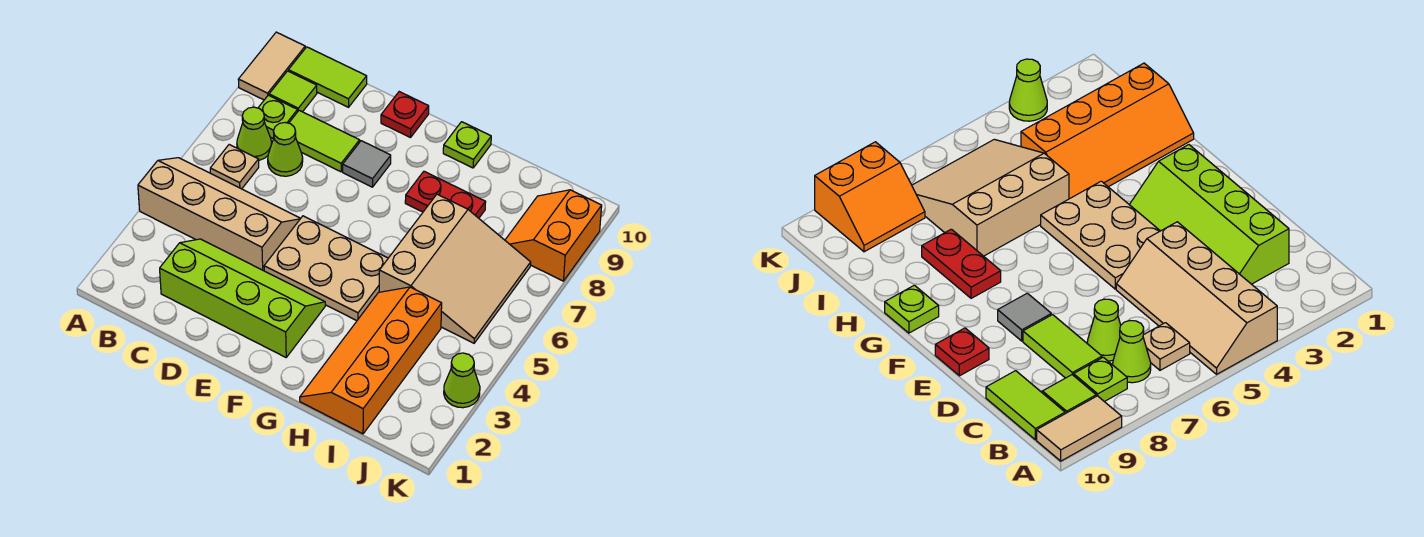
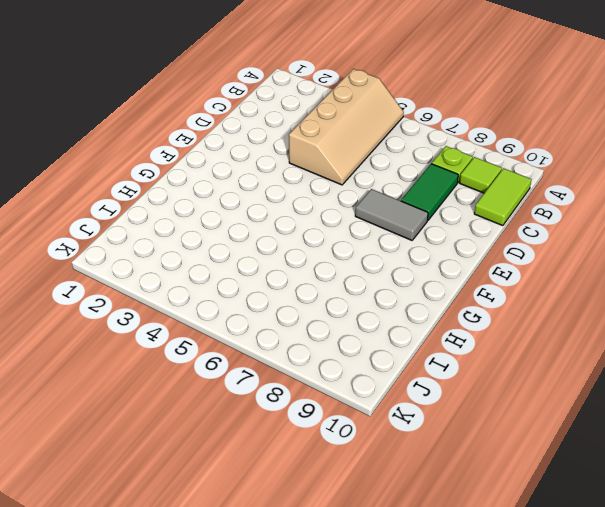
green 1x2 tile [401,164,458,221] -> lime 1x2 tile [289,110,360,172]
grey 1x2 tile [355,189,428,240] -> grey 1x1 tile [343,141,391,187]
none -> tan 1x2 tile [238,32,305,100]
none -> tan 1x1 plate [210,145,259,189]
none -> lime 1x1 cone [237,107,272,160]

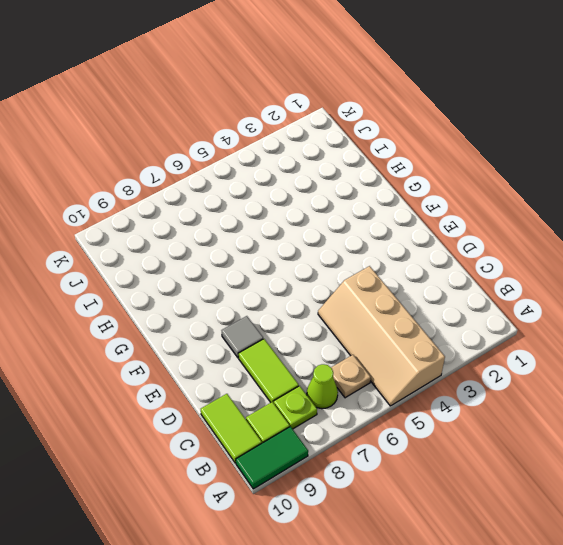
green 1x2 tile [236,427,308,489] -> tan 1x2 tile [238,32,305,100]
none -> lime 2x4 slope [160,239,325,357]
none -> lime 1x1 cone [268,123,303,176]
none -> tan 2x3 plate [264,216,388,321]

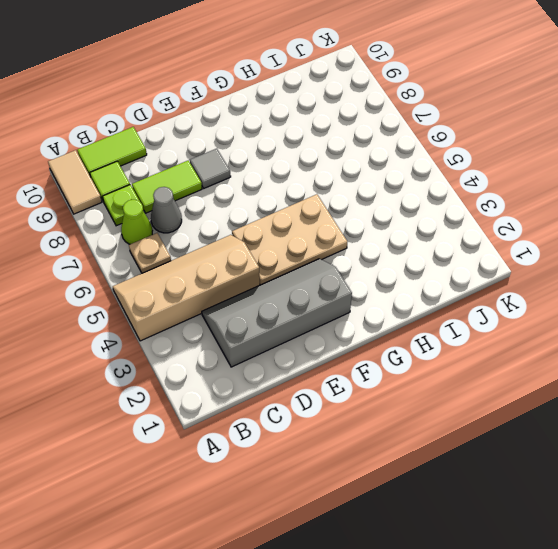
grey 2x4 slope [202,259,352,367] -> lime 2x4 slope [160,239,325,357]
grey 1x1 cone [151,187,182,233] -> lime 1x1 cone [268,123,303,176]
none -> red 1x1 plate [381,92,429,138]
none -> red 1x2 plate [405,171,486,218]
none -> lime 1x1 plate [443,122,491,168]

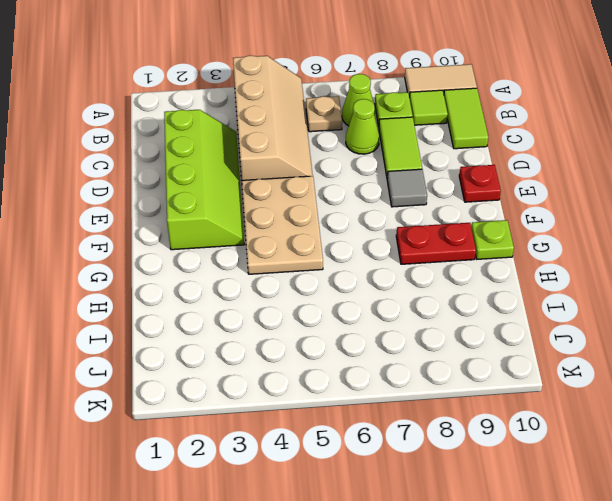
red 1x2 plate [396,223,476,264] -> red 1x2 plate turned to [405,171,486,218]
none -> orange 2x4 slope [300,287,442,434]
none -> tan 3x3 slope [379,194,531,343]
none -> orange 2x2 slope [505,190,602,281]

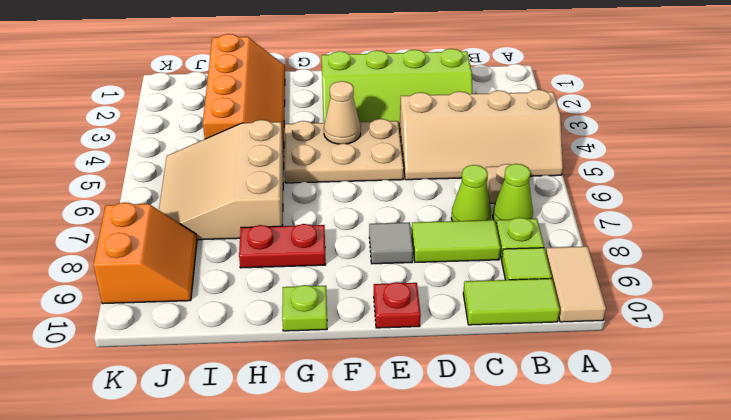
tan 1x1 cone [324,81,361,144] -> none
none -> lime 1x1 cone [444,353,480,408]

